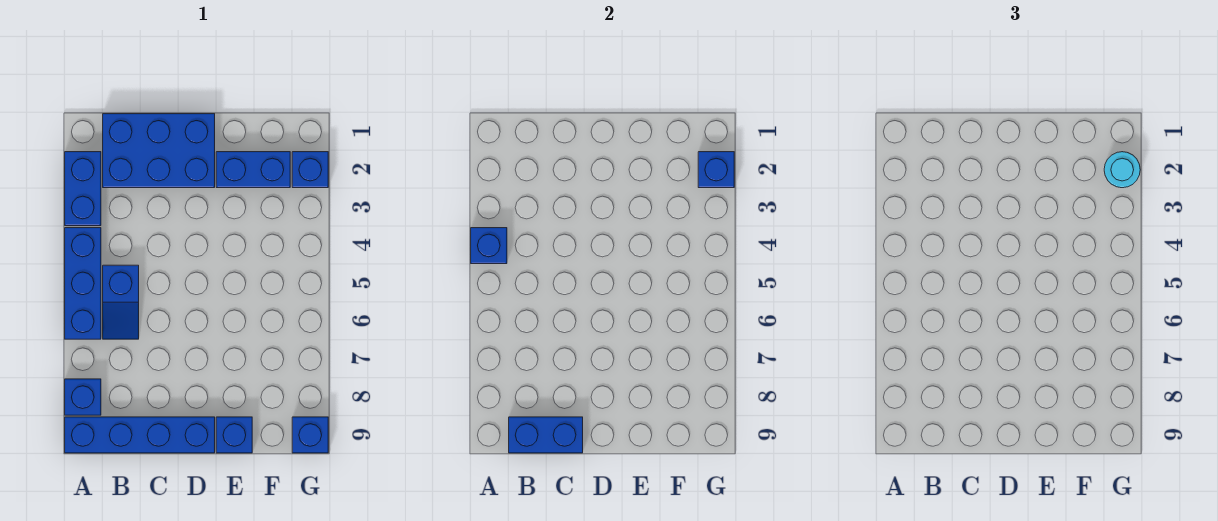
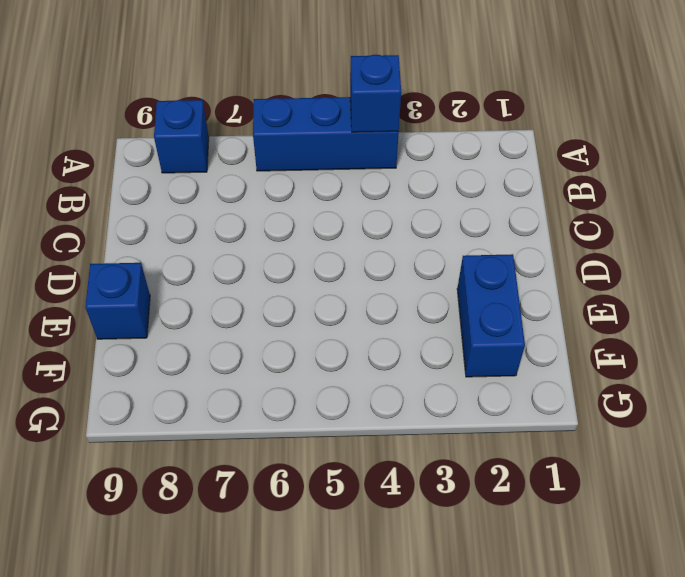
none -> blue 1x2 brick [65,152,101,226]
none -> blue 1x4 brick [65,417,215,453]
none -> blue 2x3 brick [103,114,215,188]

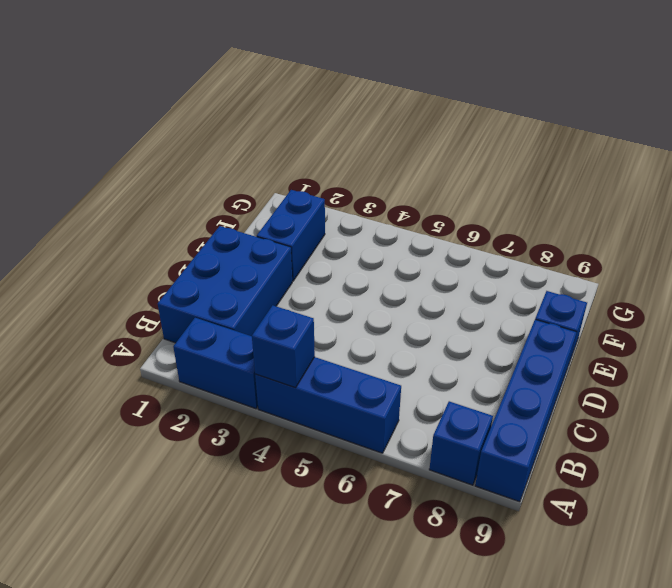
none -> blue 1x2 slope [103,265,139,339]
none -> blue 1x1 brick [292,152,328,188]
none -> blue 1x1 brick [292,417,328,453]

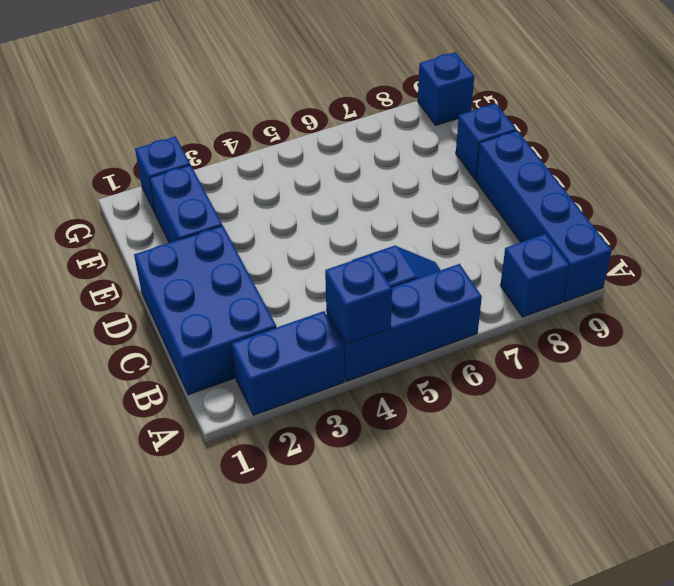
none -> blue 1x2 brick [509,417,583,453]
none -> blue 1x1 brick [698,152,734,188]
none -> cyan 1x1 round brick [1104,152,1140,188]

